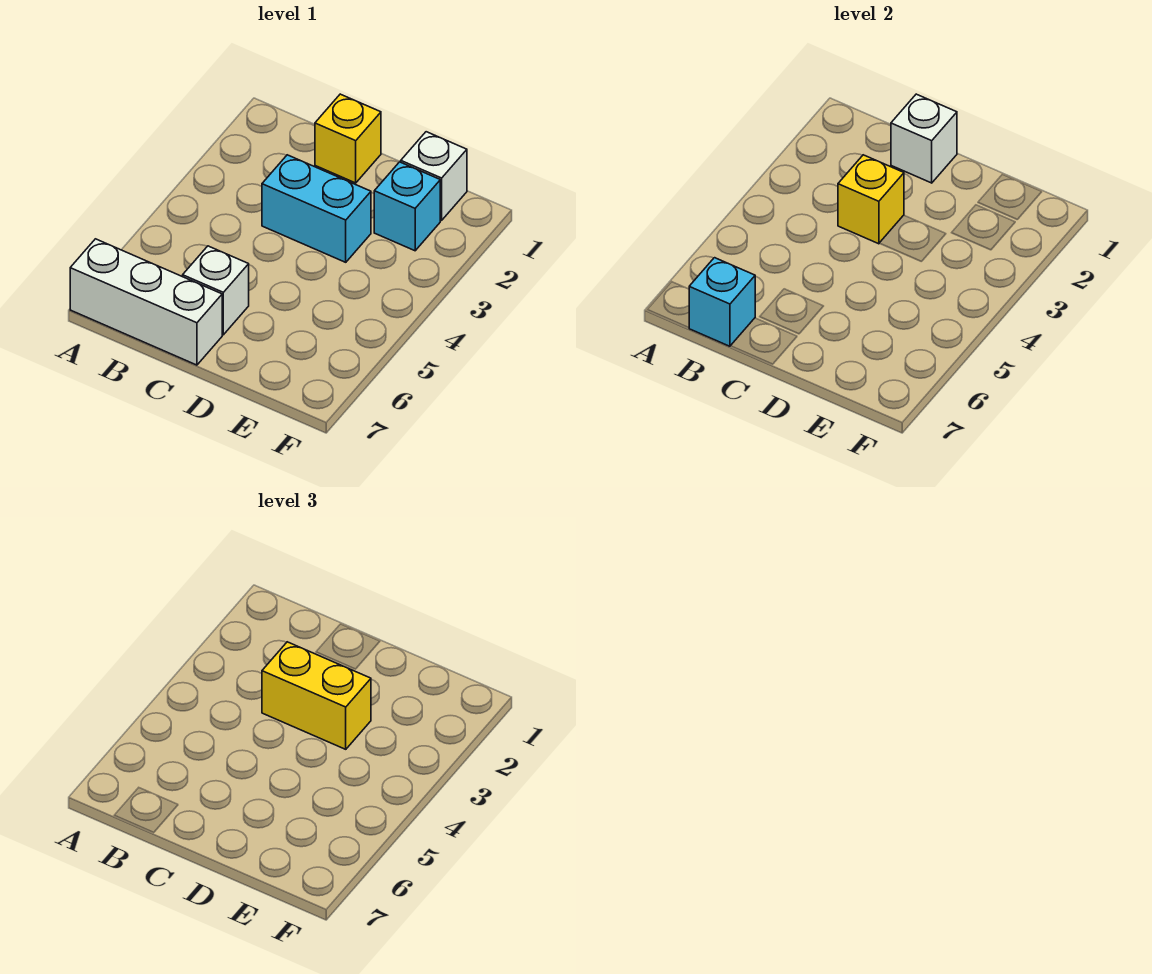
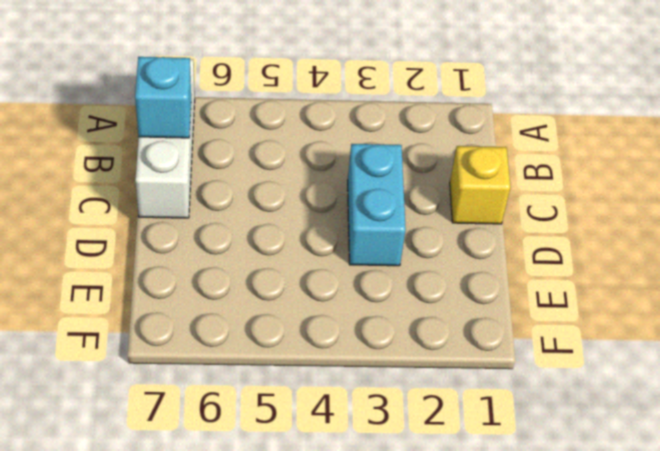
none -> white 1x1 brick [183,246,249,335]
none -> white 1x1 brick [401,132,467,220]

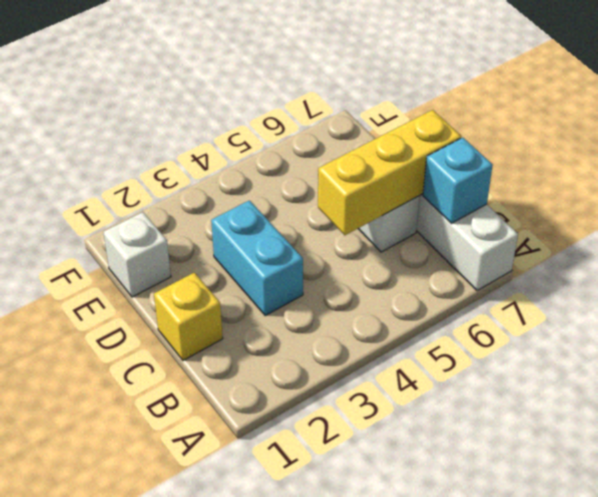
yellow 1x3 brick [318,110,461,235] -> none
none -> cyan 1x1 brick [374,162,440,251]
none -> white 1x1 brick [891,94,957,183]

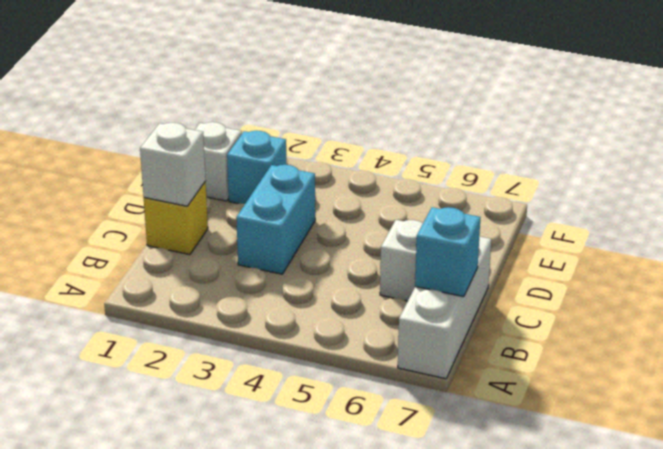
none -> yellow 1x1 brick [838,155,904,244]
none -> yellow 1x2 brick [262,642,371,749]

